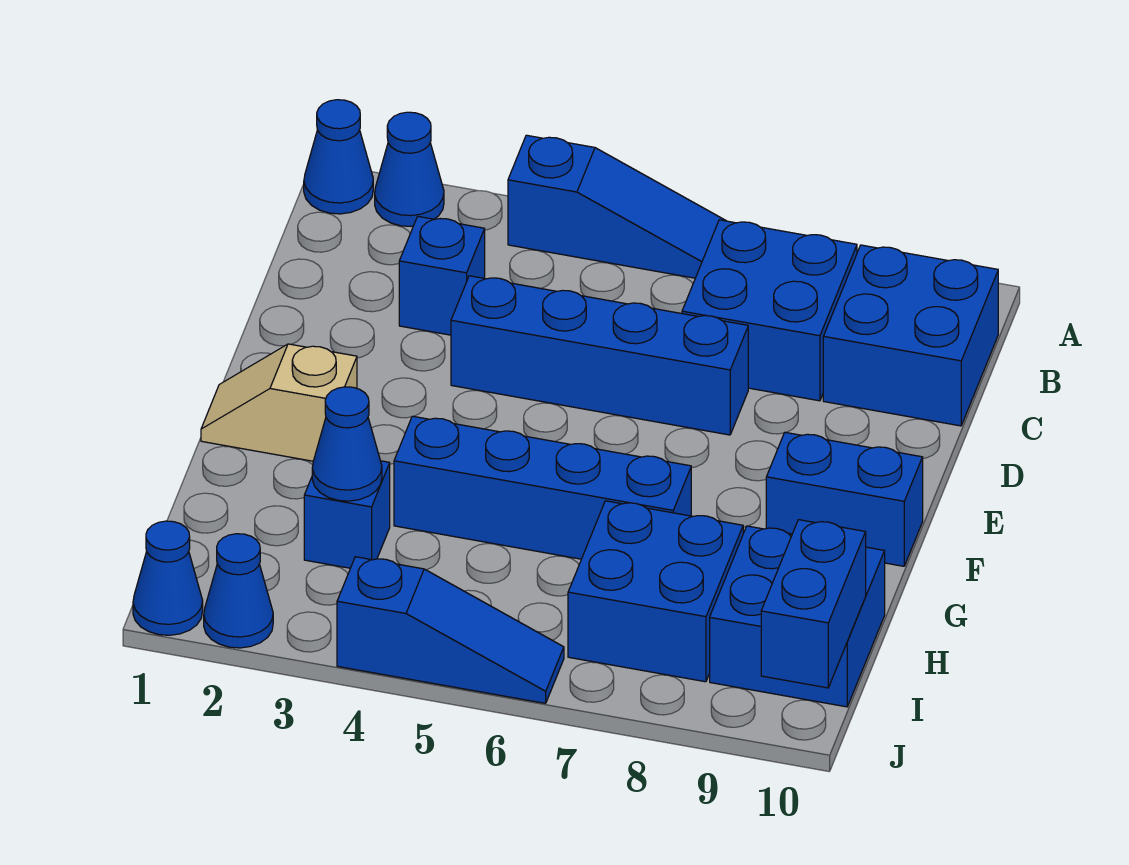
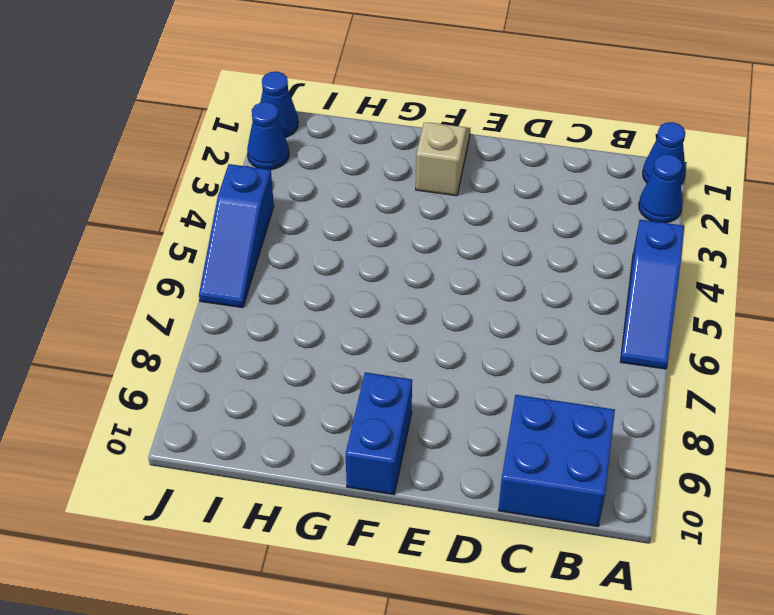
none -> blue 2x2 brick [682,220,857,401]
none -> blue 1x1 brick [399,217,485,335]
none -> blue 1x4 brick [451,276,748,435]

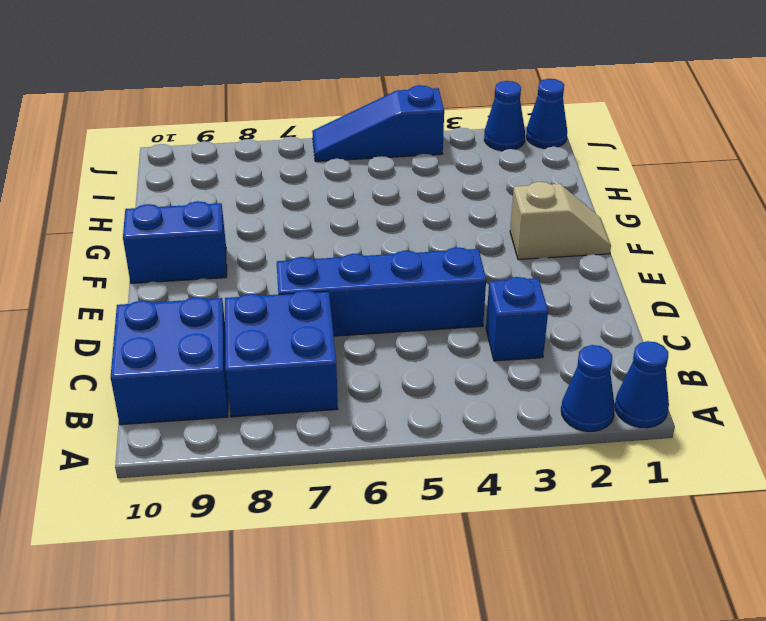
none -> blue 1x3 slope [508,135,726,278]
none -> blue 1x4 brick [394,416,691,559]
none -> blue 1x1 brick [304,461,390,568]

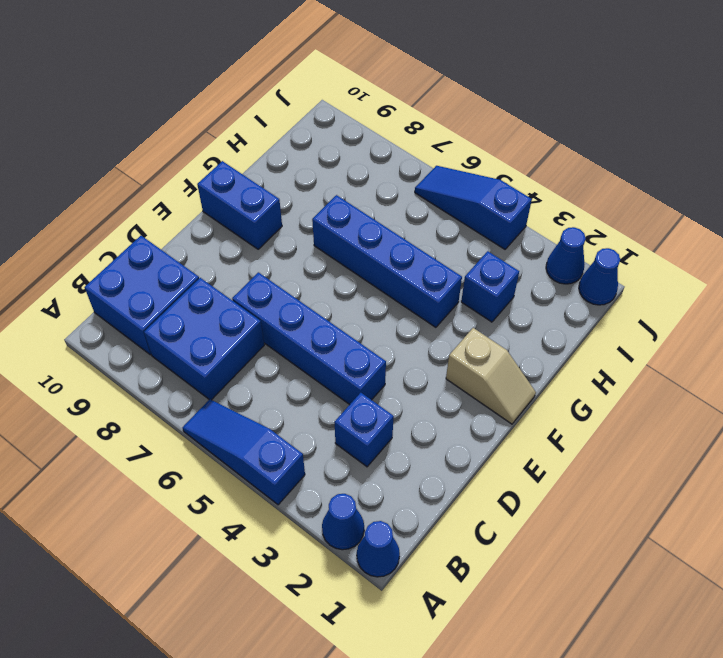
none -> blue 2x2 brick [568,501,743,682]
none -> blue 2x2 brick [710,526,885,707]
none -> blue 1x1 cone [312,387,382,501]

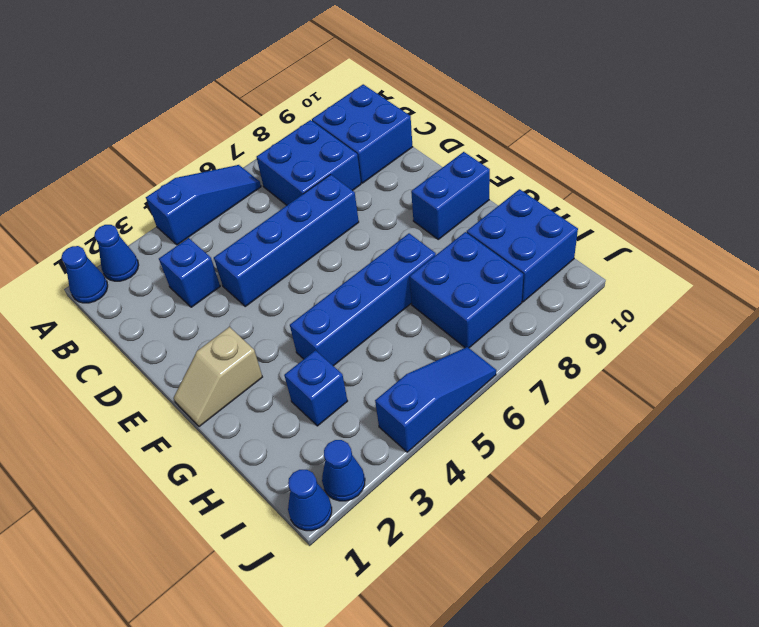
none -> blue 1x1 cone [312,387,382,501]
none -> blue 1x2 brick [761,520,866,688]

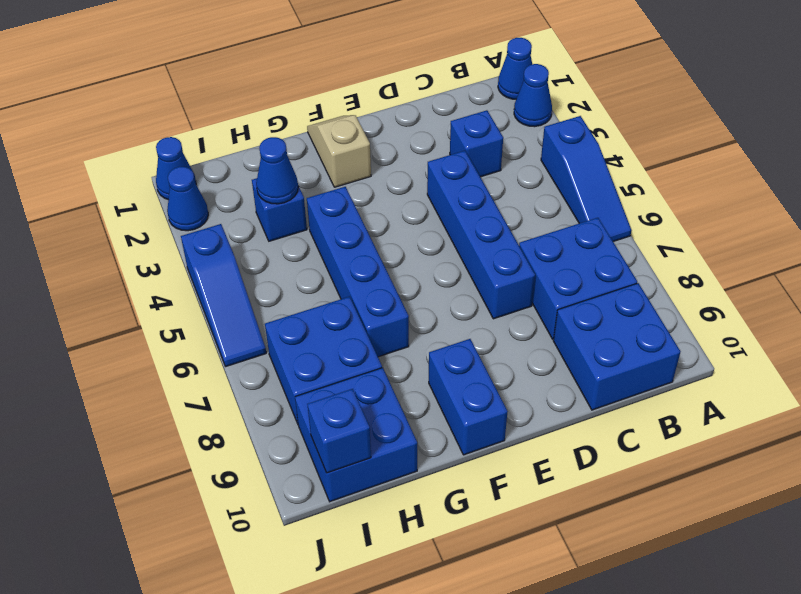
blue 1x1 brick [307,389,371,473] -> blue 1x2 brick [761,520,866,688]

